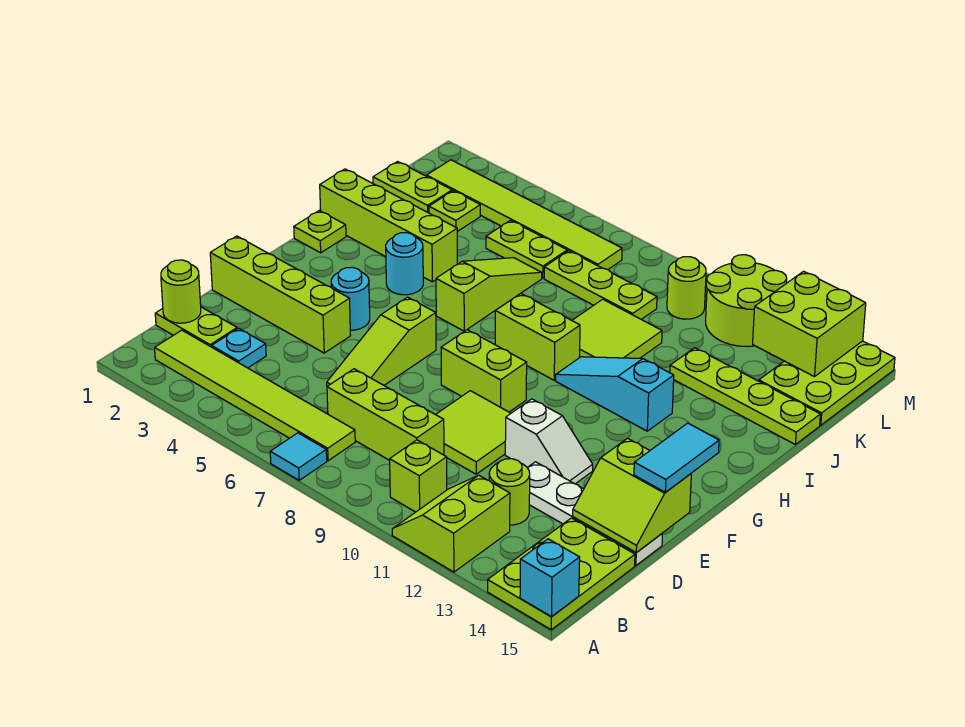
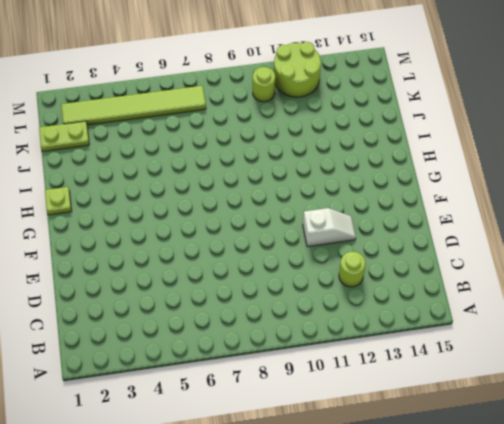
none -> cyan 1x1 tile [270,433,327,480]
none -> lime 2x2 slope [392,475,510,572]
none -> lime 2x3 plate [488,518,635,630]
none -> lime 1x6 tile [155,330,355,461]

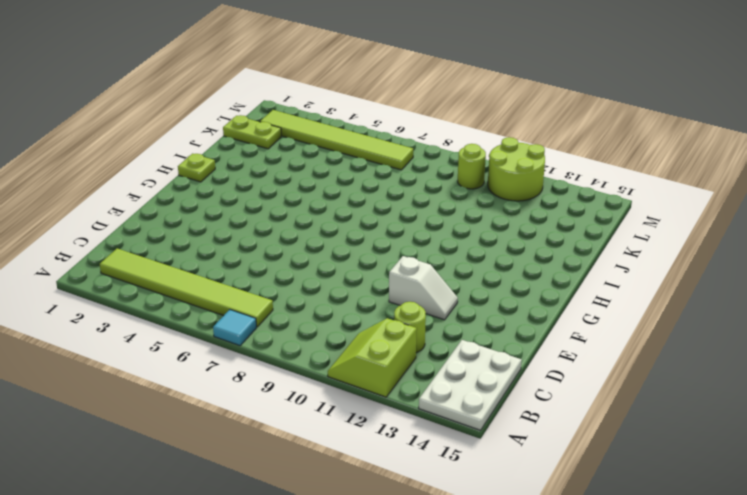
white 2x3 plate [419,340,522,430] -> lime 2x3 plate [488,518,635,630]
none -> lime 1x1 brick [390,440,447,512]
none -> lime 1x2 plate [155,307,237,347]
none -> cyan 1x1 plate [212,328,266,368]
none -> lime 1x3 brick [327,369,444,460]

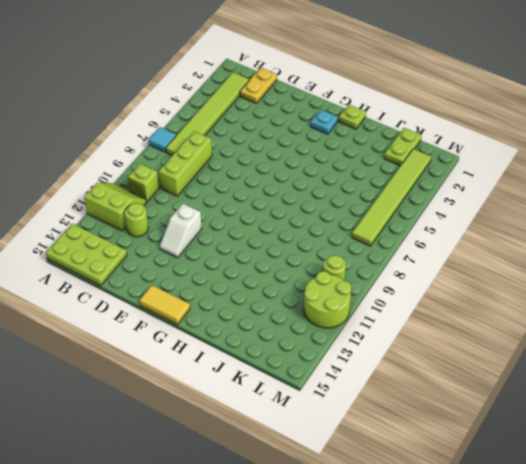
yellow 1x2 plate [240,67,277,104] -> lime 1x2 plate [155,307,237,347]
yellow 1x2 tile [139,285,190,324] -> none
cyan 1x1 plate [311,110,338,134] -> cyan 1x1 plate moved to [212,328,266,368]
none -> lime 1x3 slope [327,297,436,386]
none -> lime 2x2 tile [435,391,511,474]
none -> white 1x4 plate [527,462,662,566]
none -> lime 1x4 brick [210,236,350,353]

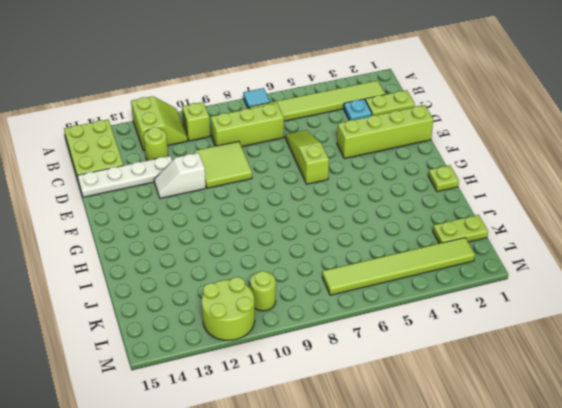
none -> cyan 1x1 round brick [331,267,370,330]
none -> lime 1x2 brick [441,330,527,412]
none -> cyan 1x1 round brick [386,233,423,295]
none -> lime 1x3 slope [436,258,542,331]

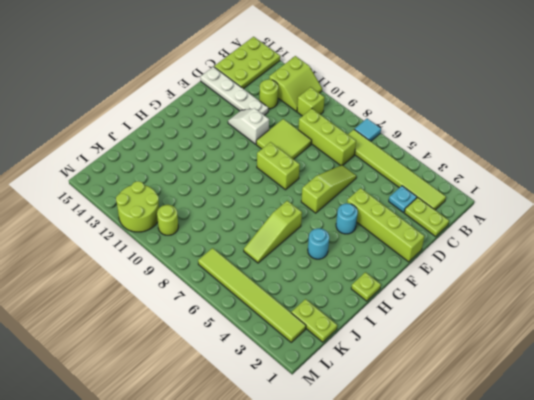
none -> lime 1x2 brick [495,293,580,380]
none -> cyan 1x3 slope [556,357,674,431]
none -> lime 1x4 brick [320,169,457,282]
none -> lime 2x2 tile [572,299,662,358]

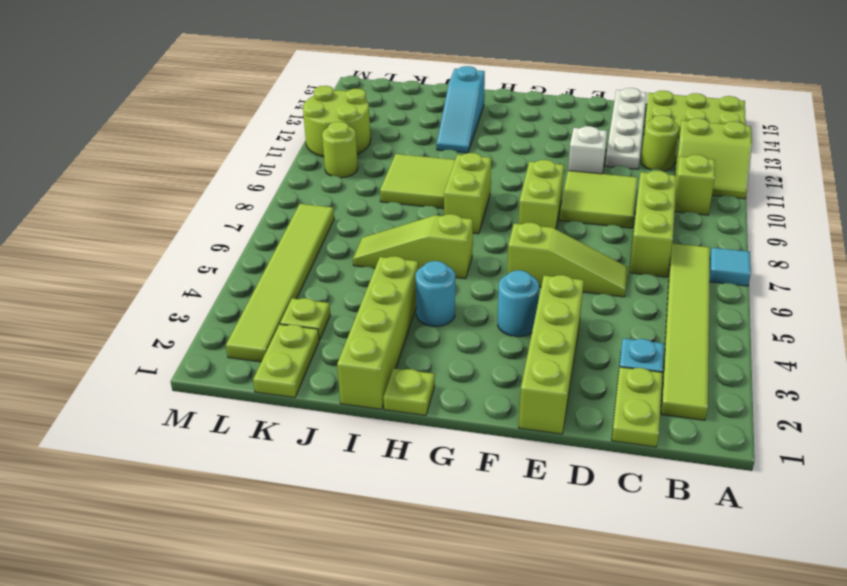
cyan 1x3 slope [436,66,485,153] -> cyan 1x3 slope moved to [556,357,674,431]
none -> lime 1x4 plate [670,348,820,444]
none -> lime 1x2 plate [486,220,567,278]
none -> lime 1x3 plate [544,251,657,319]
none -> lime 2x3 plate [759,341,895,425]

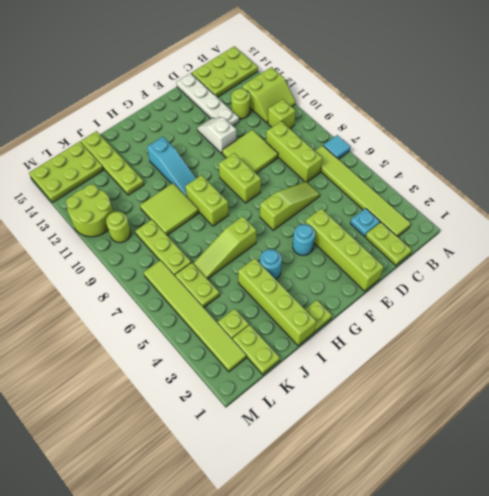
none -> cyan 1x1 brick [520,539,580,617]
none -> lime 1x1 round brick [161,260,201,323]
none -> lime 2x2 slope [573,438,691,553]
none -> lime 2x2 brick [753,271,866,377]

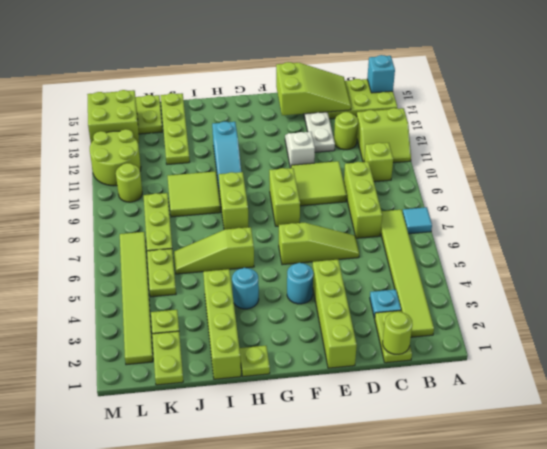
lime 2x3 slope [276,62,351,115] -> lime 2x2 slope [573,438,691,553]
none -> cyan 1x2 tile [634,423,719,492]

